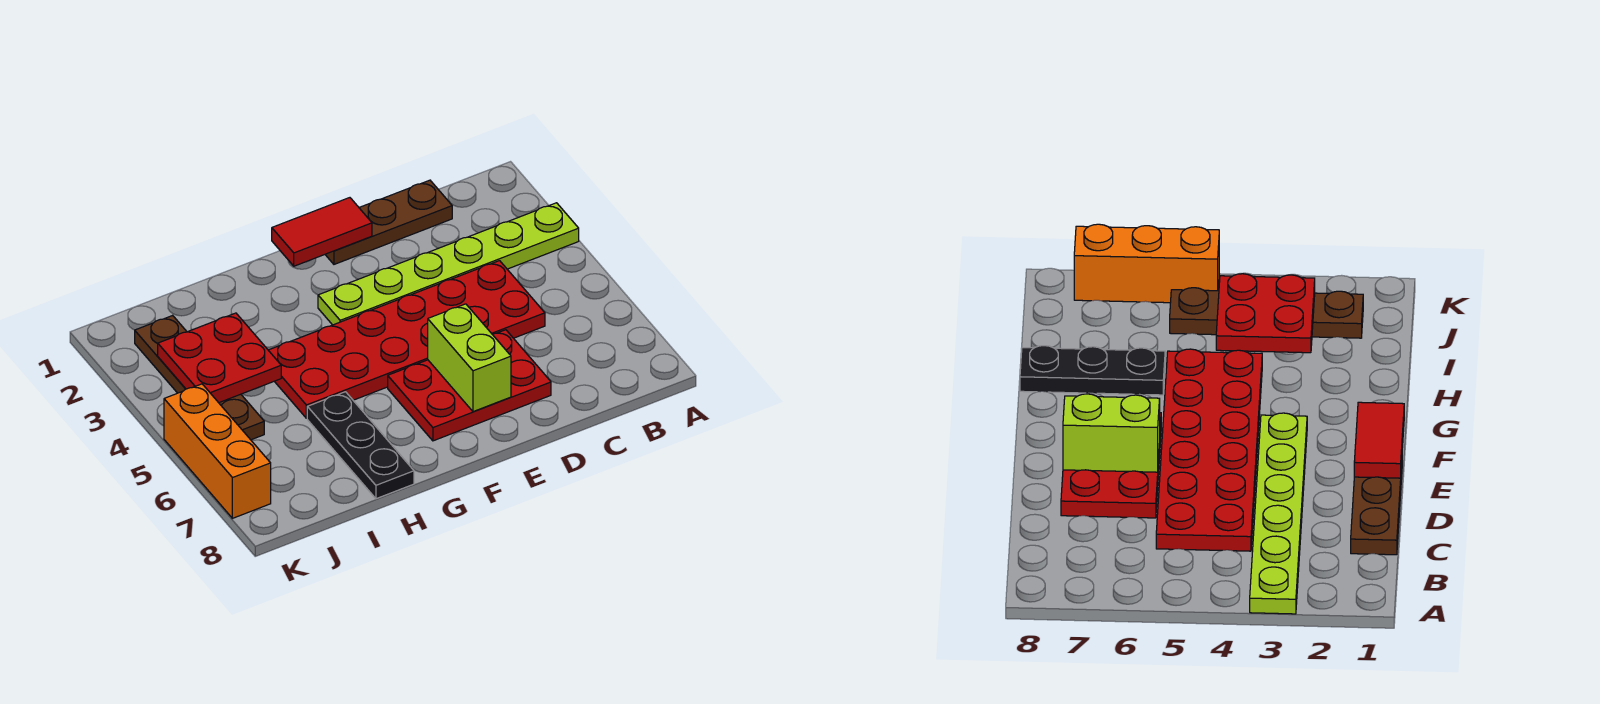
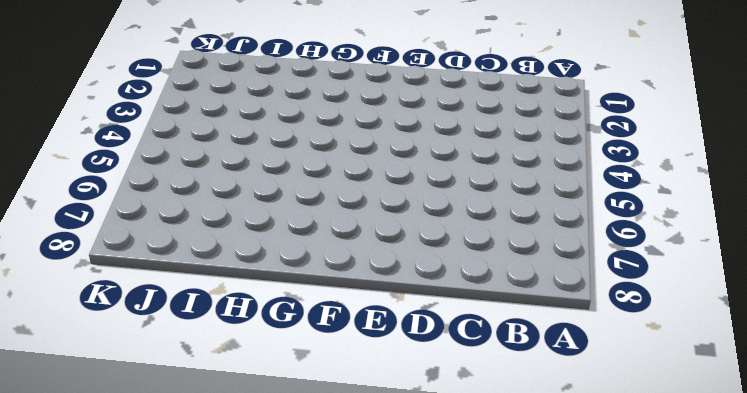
none -> lime 1x6 plate [318,203,579,325]
none -> brown 1x3 plate [325,180,452,264]

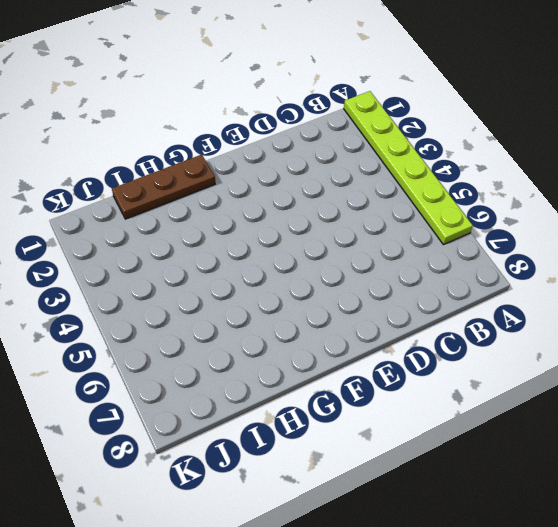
lime 1x6 plate [344,91,473,245] -> lime 1x6 plate turned to [318,203,579,325]
brown 1x3 plate [112,155,215,219] -> brown 1x3 plate moved to [325,180,452,264]
none -> red 2x6 plate [268,261,545,418]
none -> red 2x3 plate [388,330,551,441]

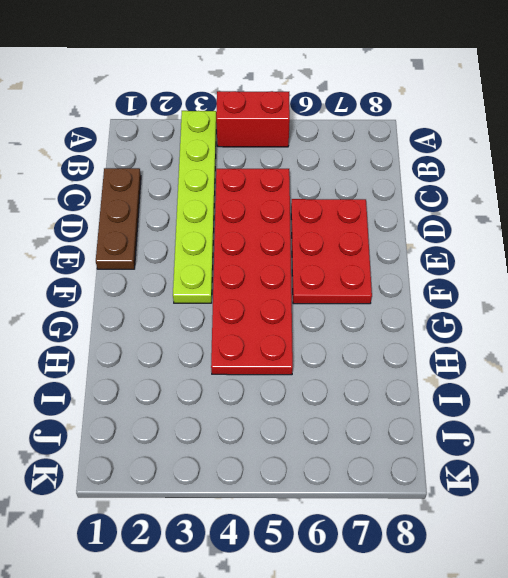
red 1x2 brick [216,91,290,147] -> none
none -> black 1x3 plate [307,392,414,499]
none -> brown 1x4 plate [135,315,264,440]

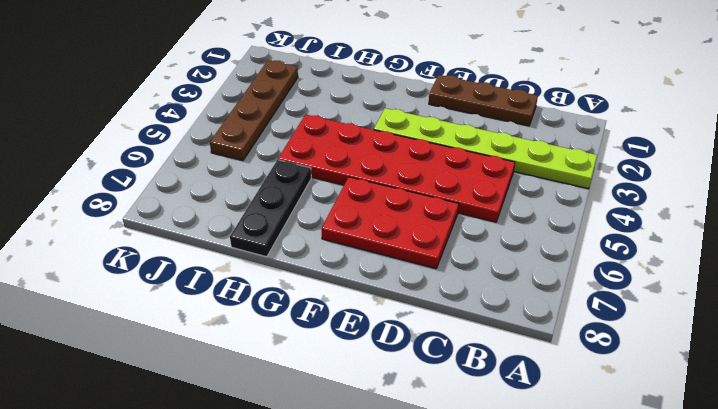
none -> orange 1x3 brick [164,384,271,518]
none -> red 1x2 tile [272,198,372,266]

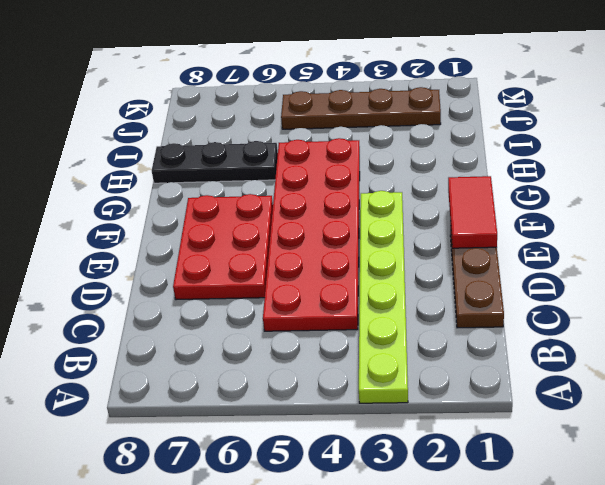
none -> orange 1x3 brick [164,384,271,518]
none -> lime 1x2 brick [428,304,511,412]

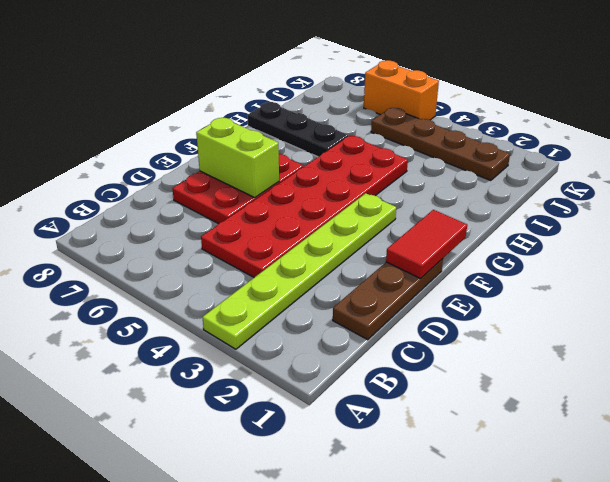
orange 1x2 brick [364,60,439,120] -> orange 1x3 brick [164,384,271,518]
none -> red 2x2 plate [158,313,281,403]

